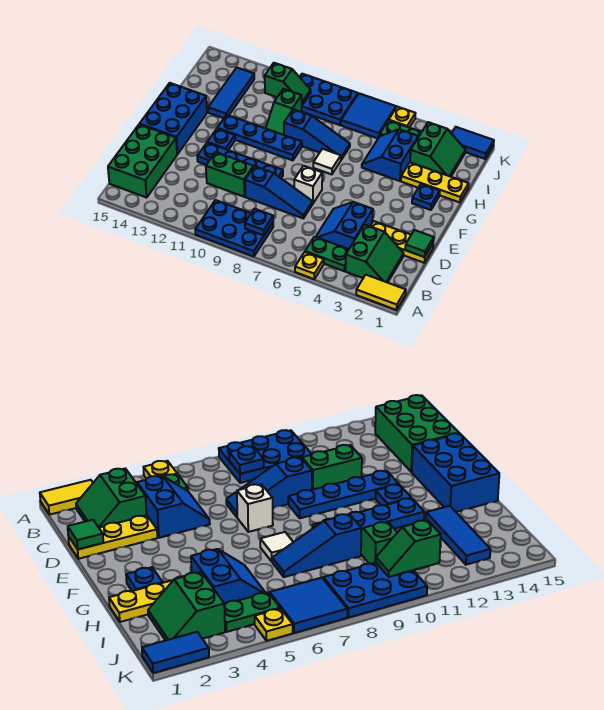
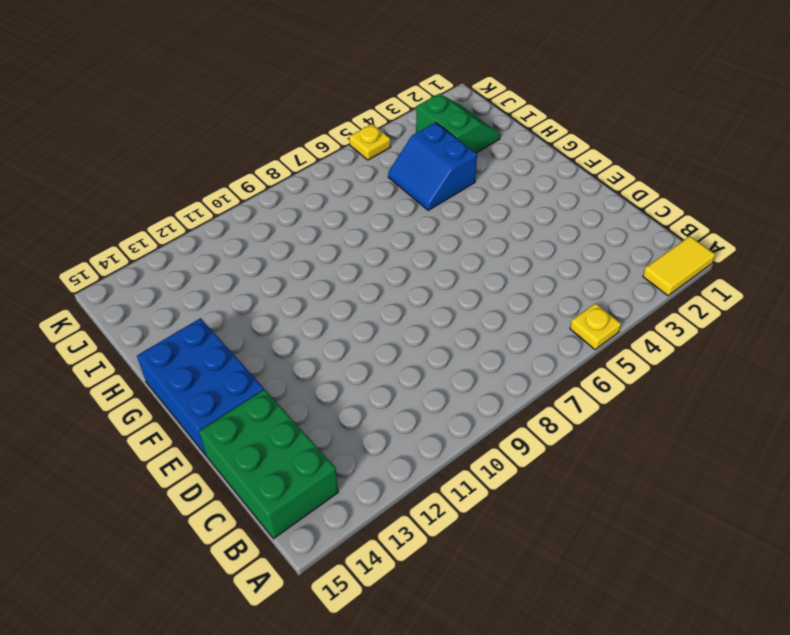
none -> blue 2x3 plate [195,200,273,256]
none -> green 2x2 slope [345,225,404,283]
none -> green 1x2 plate [305,237,349,271]
none -> blue 2x2 slope [316,202,373,249]

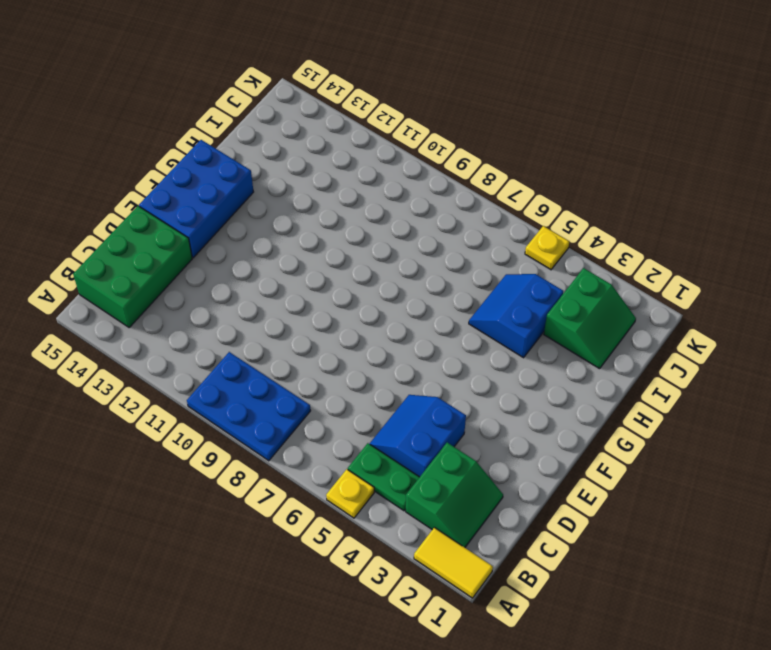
none -> yellow 1x3 plate [370,221,433,263]
none -> blue 1x3 slope [245,166,313,218]
none -> green 1x2 brick [206,152,254,197]
none -> white 1x1 brick [294,166,322,203]

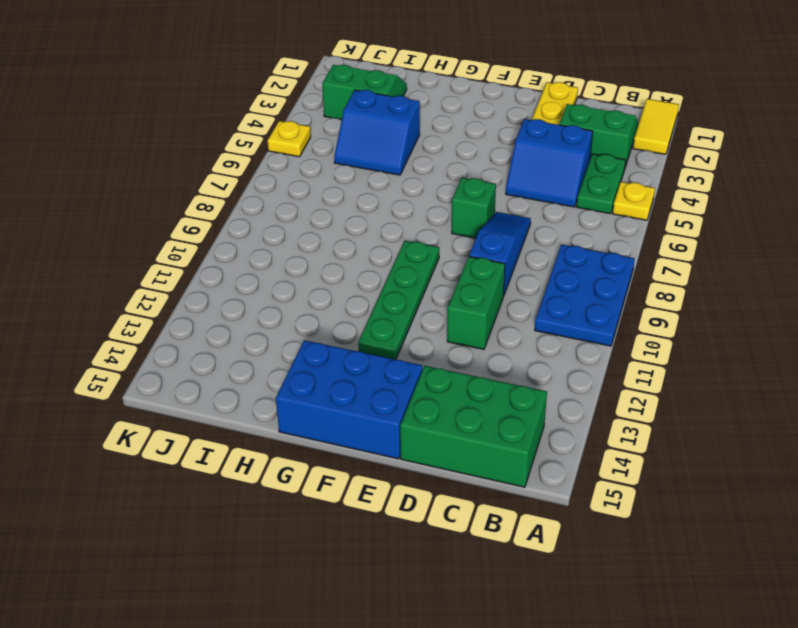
green 1x1 brick [452,178,496,238] -> white 1x1 brick [294,166,322,203]
green 1x4 plate [358,241,439,359] -> blue 1x1 plate [207,129,235,150]
none -> blue 1x4 plate [197,143,283,178]
none -> blue 1x1 plate [412,184,440,210]
none -> white 1x1 tile [313,149,341,174]
none -> blue 1x4 plate [217,115,302,160]

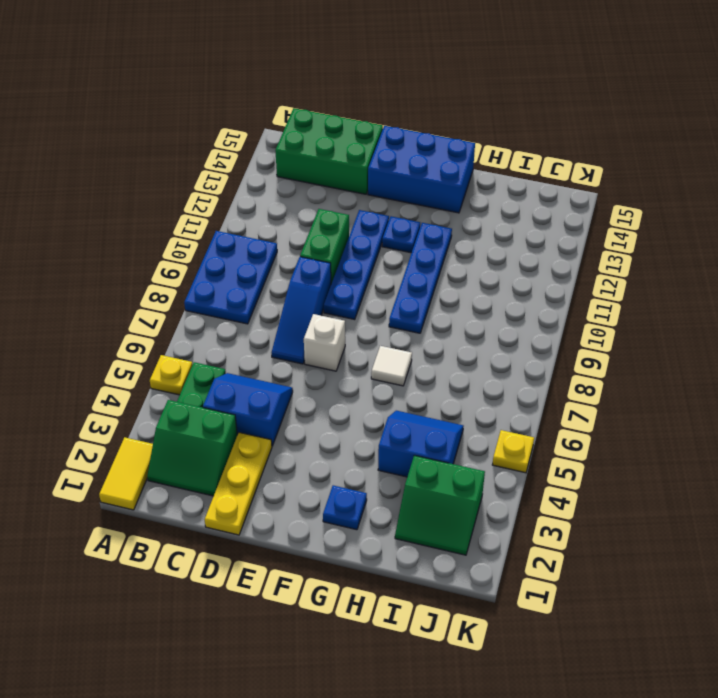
none -> yellow 1x3 plate [401,162,469,202]
none -> blue 1x3 slope [284,109,350,160]
none -> green 1x2 slope [266,89,302,135]
none -> blue 1x3 tile [208,68,254,118]

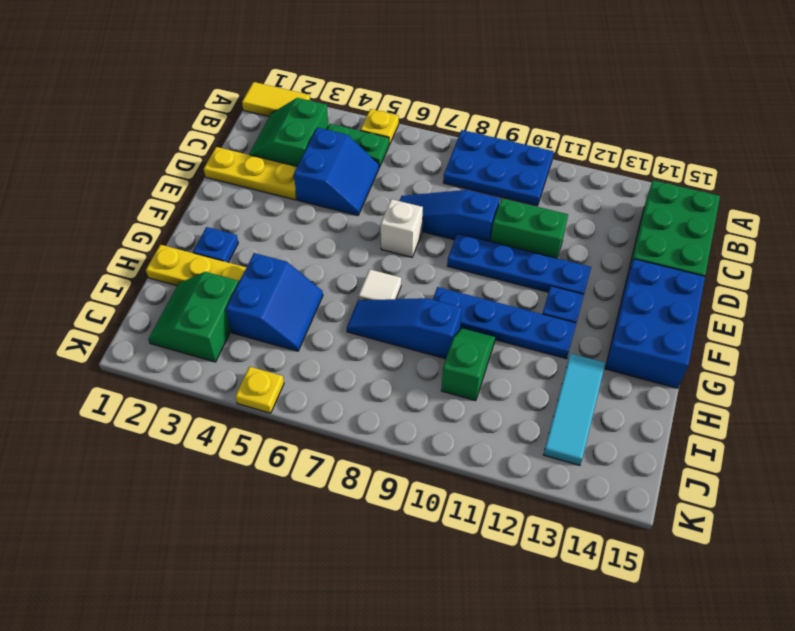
cyan 1x3 tile [543,353,605,466] -> blue 1x3 tile [208,68,254,118]
none -> green 1x2 plate [380,120,422,137]
none -> blue 2x2 tile [341,93,396,138]
none -> blue 2x3 plate [300,74,358,125]
none -> blue 1x2 tile [451,127,494,159]

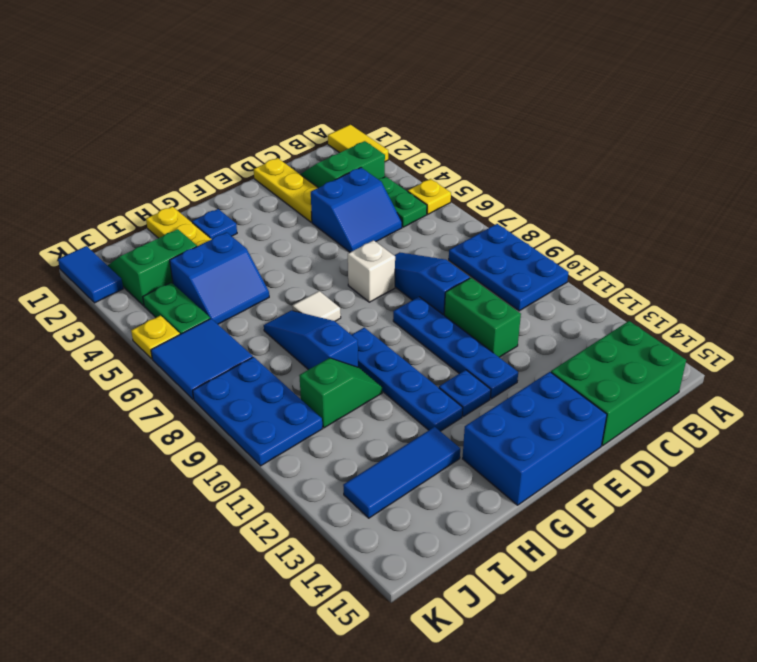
none -> blue 1x1 plate [245,209,273,235]
none -> green 1x1 tile [405,230,434,257]
none -> green 1x2 slope [265,63,311,105]

